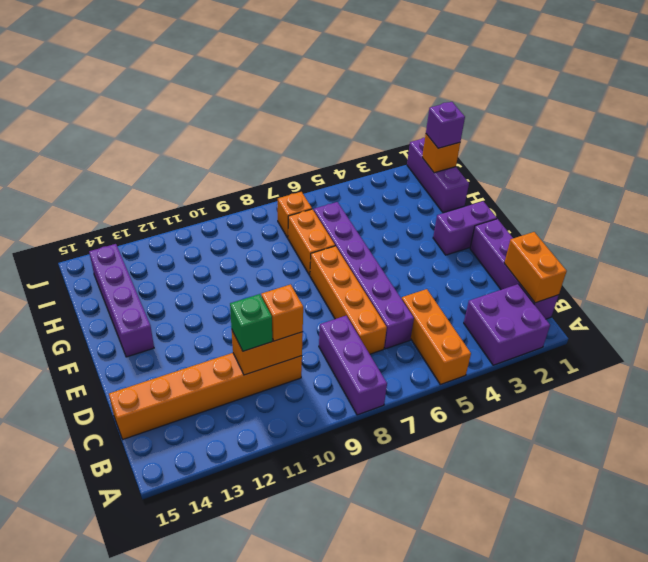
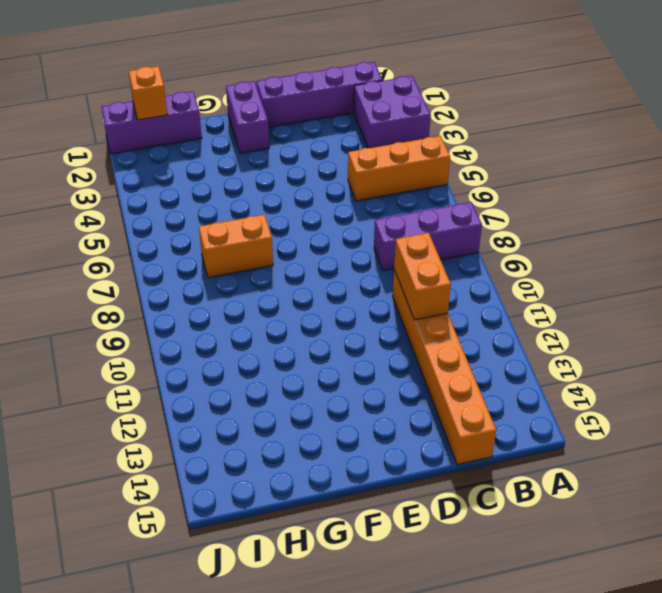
none -> purple 1x6 brick [314,202,414,349]
none -> orange 1x4 brick [310,246,387,354]
none -> purple 1x4 brick [89,244,154,357]

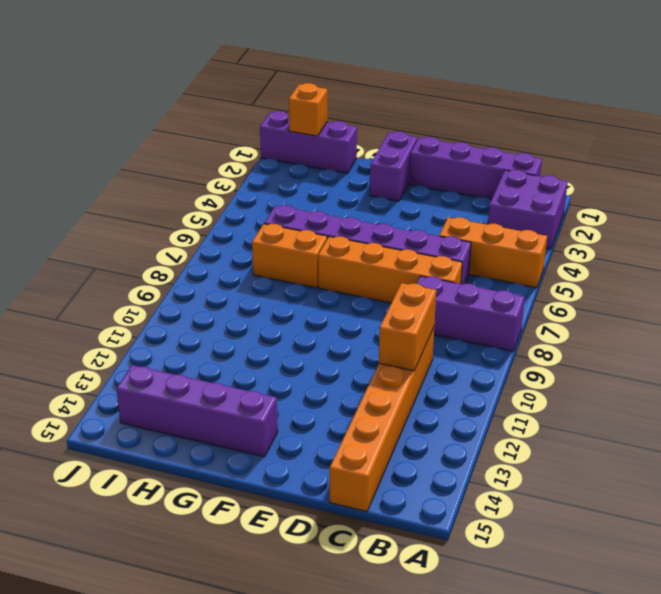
none -> orange 1x1 brick [278,192,312,238]
none -> orange 1x2 brick [504,232,567,303]
none -> orange 1x1 brick [261,284,303,341]

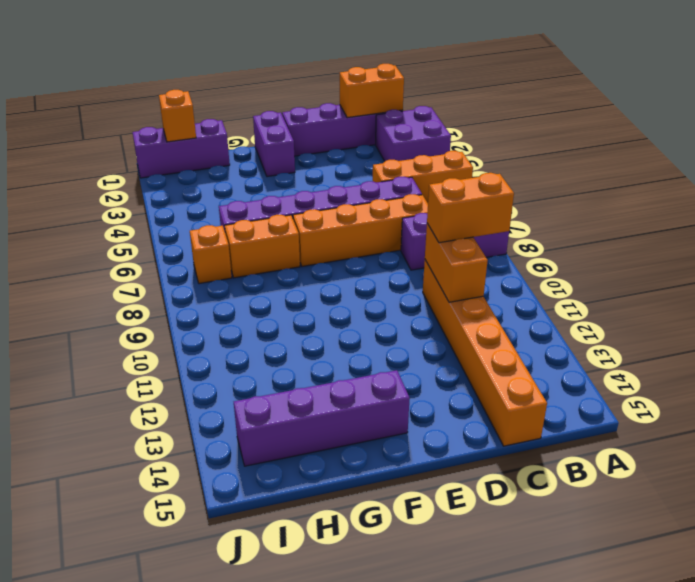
orange 1x2 brick [427,173,514,243] -> orange 1x1 brick [261,284,303,341]
none -> green 1x1 brick [230,294,272,351]
none -> purple 1x1 brick [426,102,465,148]

